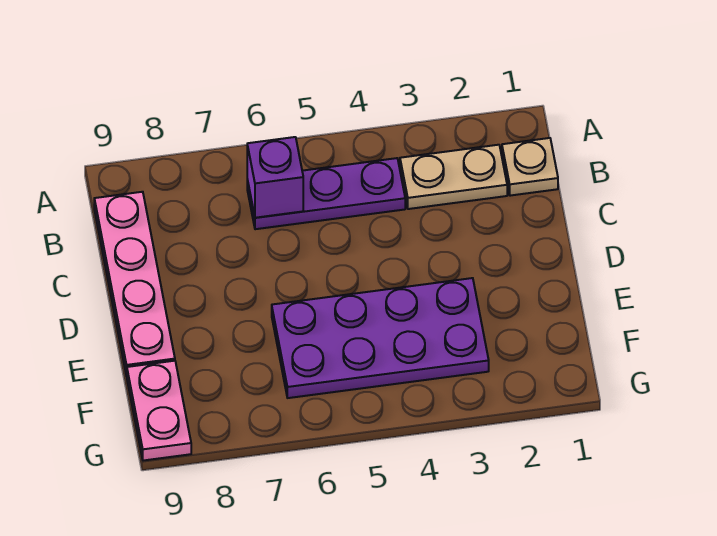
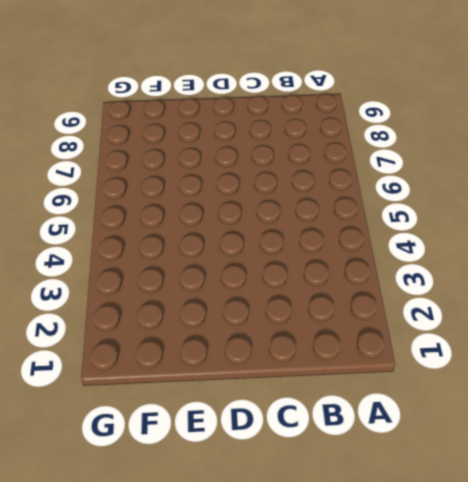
none -> tan 1x1 plate [502,138,558,196]
none -> tan 1x2 plate [400,145,507,209]

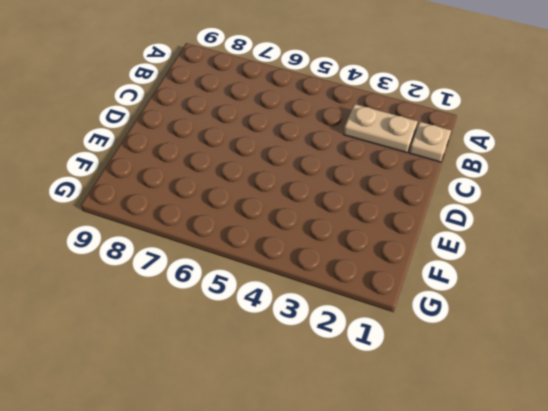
none -> purple 1x3 plate [247,158,405,229]
none -> pink 1x4 plate [94,192,175,376]

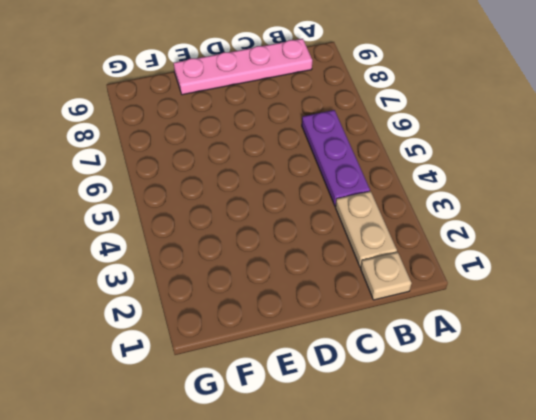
none -> purple 2x4 plate [272,278,489,398]
none -> pink 1x2 plate [127,361,191,461]

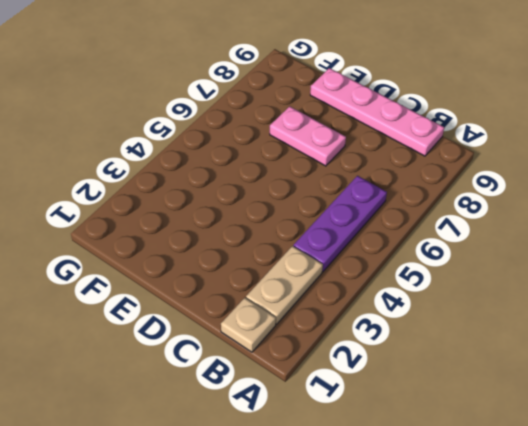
pink 1x2 plate [270,106,346,166] -> pink 1x2 plate moved to [127,361,191,461]
none -> purple 2x4 plate [272,278,489,398]
none -> purple 1x1 brick [247,137,303,218]

